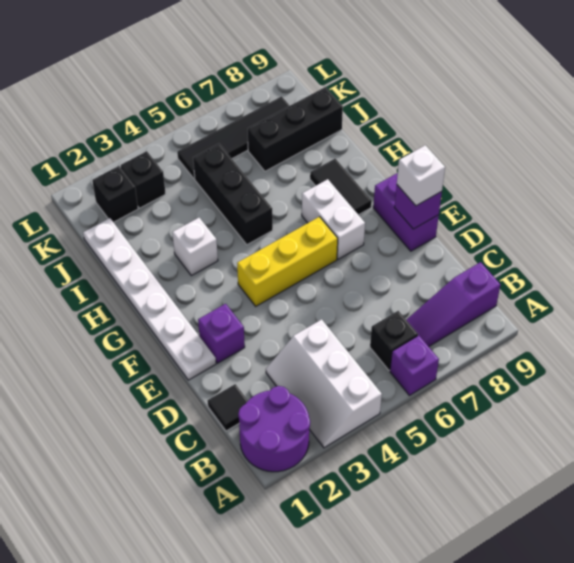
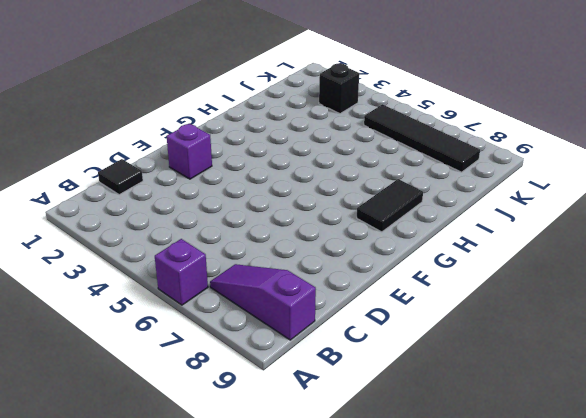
none -> purple 2x2 round brick [238,386,310,472]
none -> white 2x3 slope [266,319,382,448]
none -> black 1x1 brick [370,311,418,370]

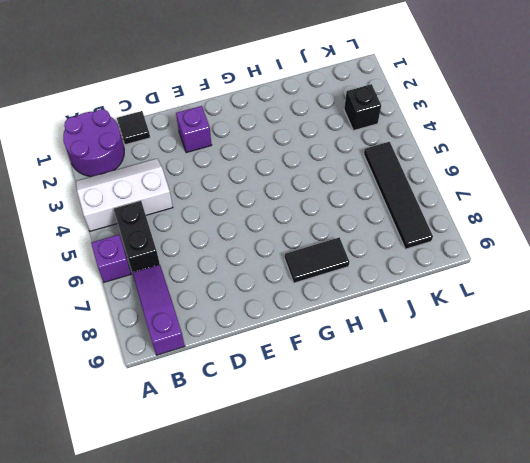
black 1x2 brick [114,201,160,273] -> black 1x1 brick [370,311,418,370]
none -> white 1x6 plate [83,218,216,380]
none -> purple 1x2 brick [373,173,439,251]
none -> yellow 1x3 brick [237,217,338,306]

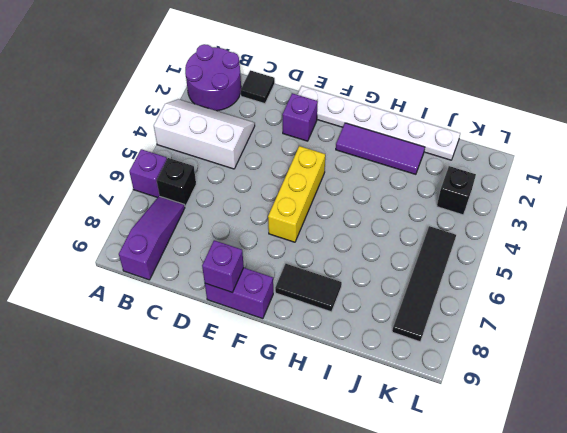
purple 1x3 tile [336,123,425,174] -> none
none -> white 1x2 brick [302,179,365,259]
none -> white 1x1 brick [172,218,218,276]
none -> black 1x3 brick [193,144,273,245]

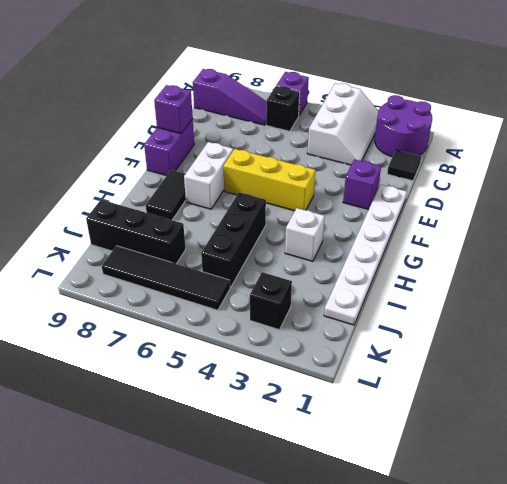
none -> black 1x1 brick [92,166,138,222]
none -> white 1x1 brick [397,145,445,206]

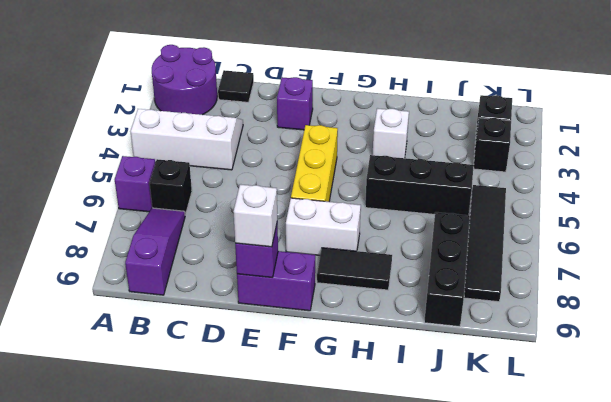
none -> white 1x6 plate [83,218,216,380]

